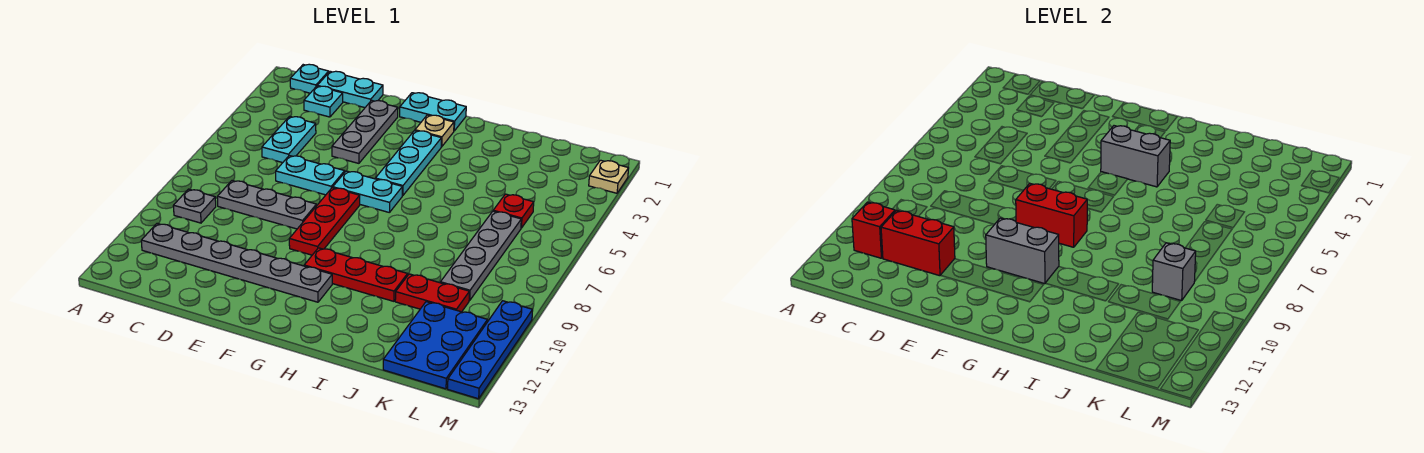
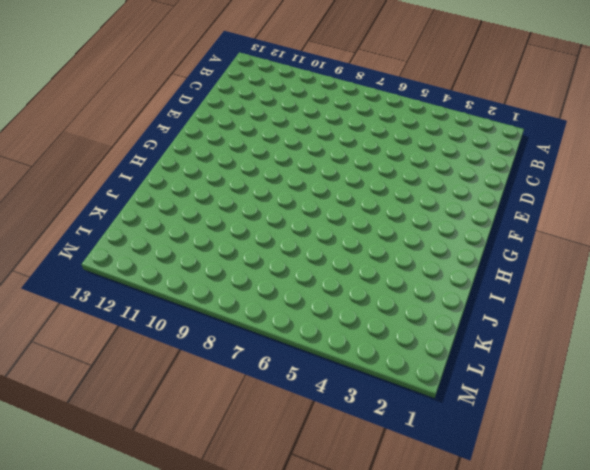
none -> cyan 1x1 plate [290,64,329,93]
none -> grey 1x1 plate [173,189,216,223]
none -> grey 1x6 plate [141,224,332,302]

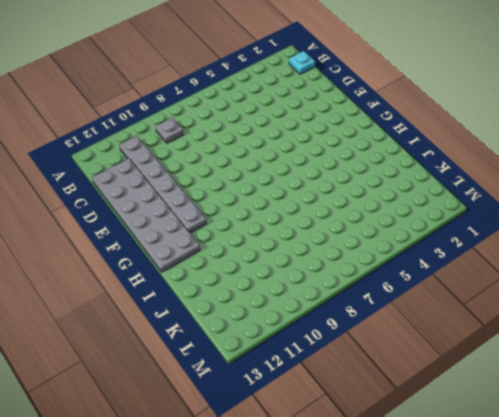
grey 2x6 plate [92,158,200,272] -> none
none -> cyan 1x2 plate [317,71,383,108]
none -> cyan 1x1 plate [304,86,343,117]
none -> cyan 1x2 plate [262,116,316,163]

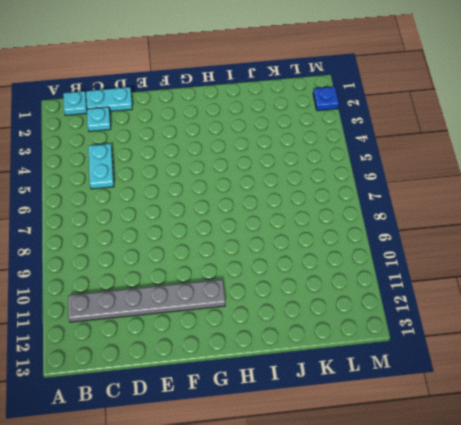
blue 1x1 plate [313,87,339,111] -> tan 1x1 plate [589,160,629,193]
none -> grey 1x1 plate [173,189,216,223]
none -> grey 1x3 plate [217,181,317,229]
none -> cyan 1x2 plate [276,156,345,195]

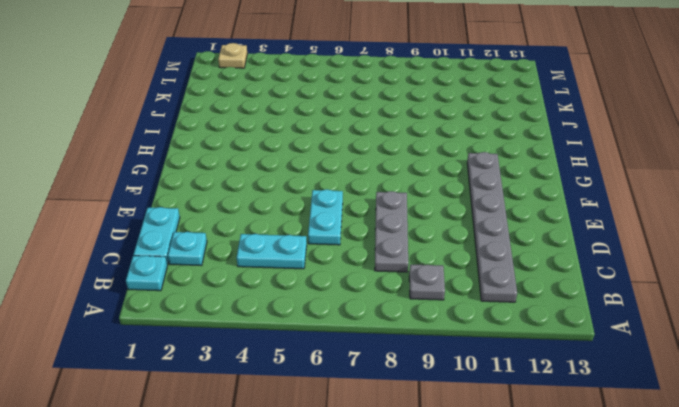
none -> grey 1x3 plate [332,100,398,163]
none -> cyan 1x2 plate [400,93,466,131]
none -> cyan 1x2 plate [333,171,402,213]

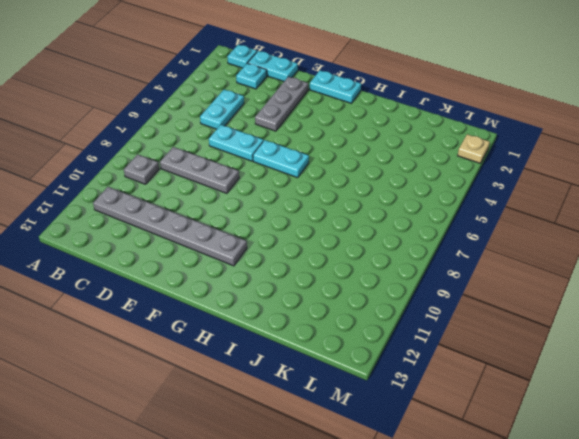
none -> red 1x3 plate [289,188,360,255]
none -> tan 1x1 plate [415,115,454,147]
none -> cyan 1x3 plate [375,130,441,196]

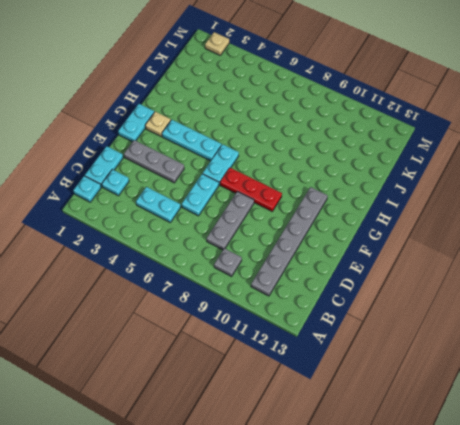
none -> red 1x3 plate [304,248,408,301]
none -> red 1x2 plate [395,274,469,312]
none -> red 1x1 plate [493,194,534,228]

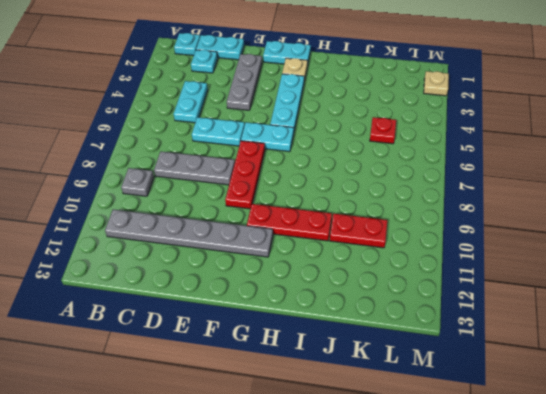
none -> grey 1x4 plate [441,211,521,301]
none -> blue 2x3 plate [383,302,487,389]
none -> blue 1x4 plate [448,301,533,399]

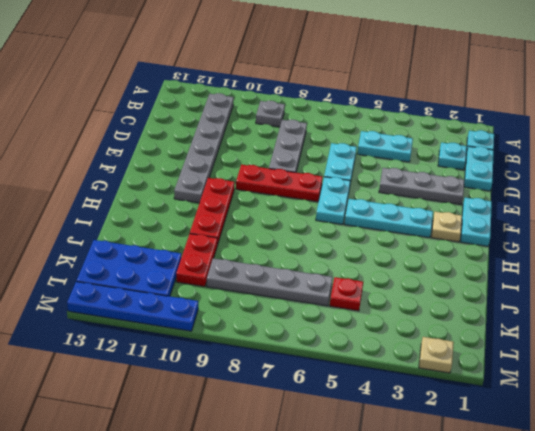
none -> red 1x1 brick [852,202,895,258]
none -> red 1x2 brick [881,210,955,276]
none -> red 1x2 brick [1016,183,1087,247]

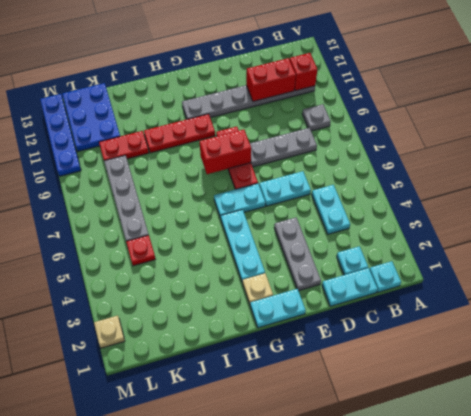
none -> grey 1x2 brick [986,218,1059,284]
none -> grey 1x2 brick [1101,126,1170,187]
none -> grey 1x1 brick [1152,243,1196,301]

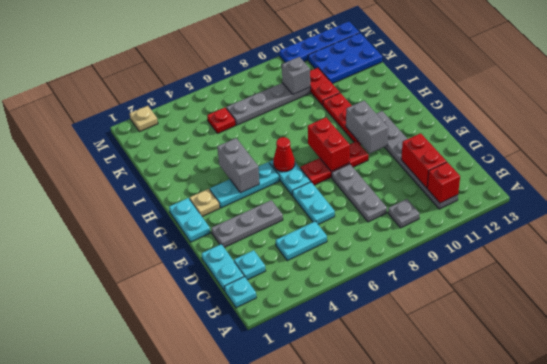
red 1x1 cone [273,137,295,172] -> none

